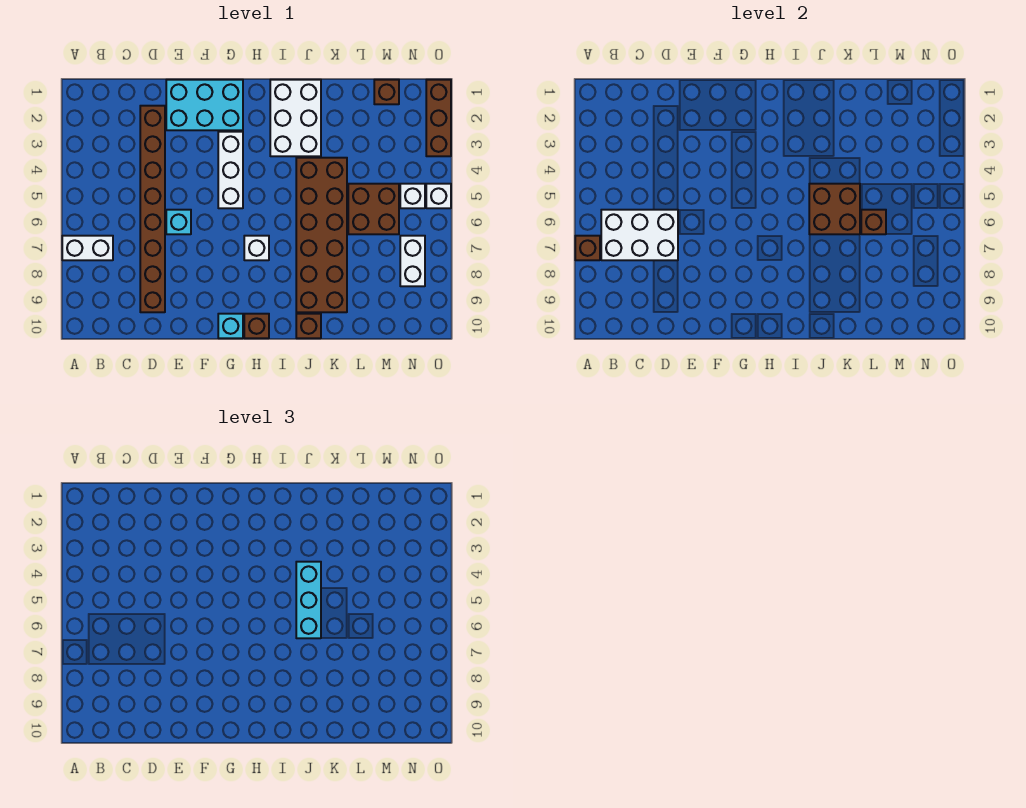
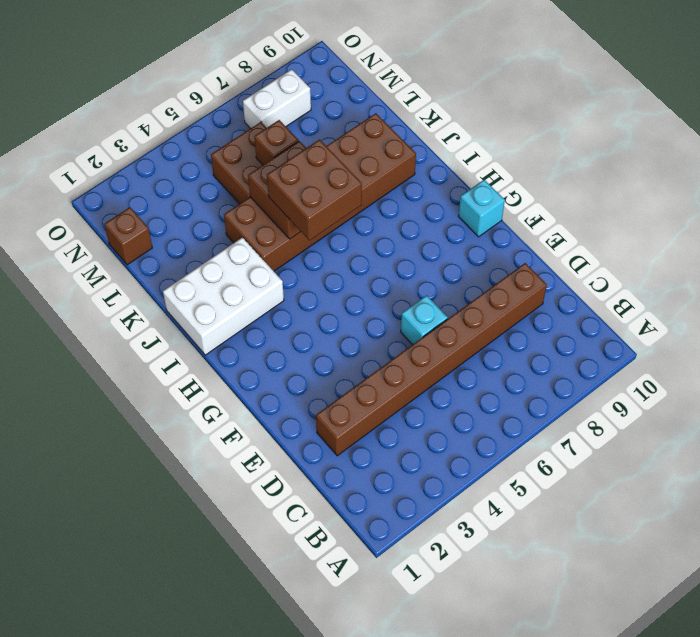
brown 2x2 brick [267,140,362,240] -> cyan 1x3 brick [296,562,321,638]
none -> white 1x2 brick [62,236,113,260]
none -> cyan 2x3 brick [166,80,243,130]
none -> white 1x3 brick [218,132,243,208]

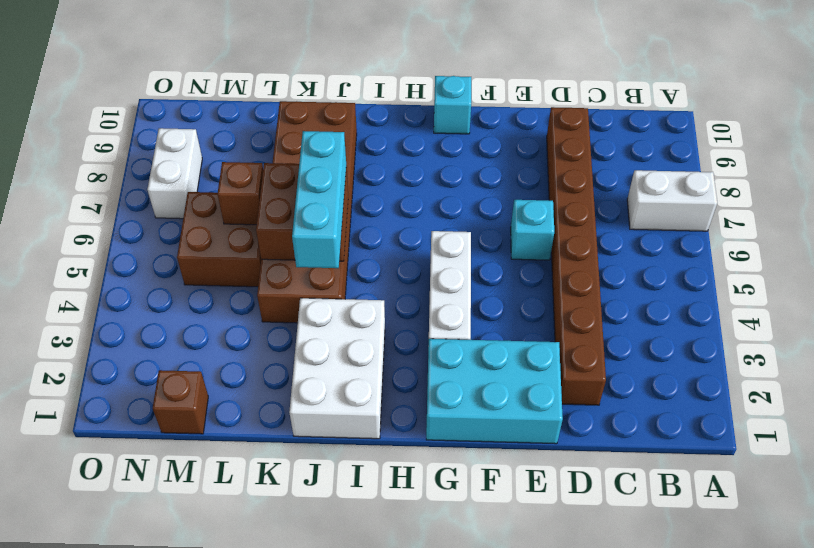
none -> white 1x1 brick [244,236,269,260]
none -> brown 1x1 brick [244,314,269,338]
none -> brown 1x1 brick [296,314,321,338]

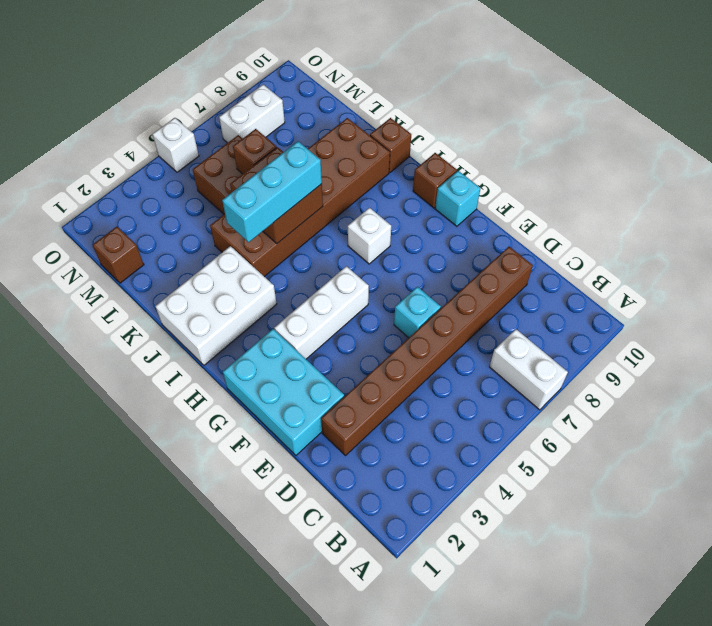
none -> white 1x1 brick [400,184,425,208]
none -> brown 1x3 brick [426,80,451,156]
none -> brown 1x1 brick [575,236,600,260]

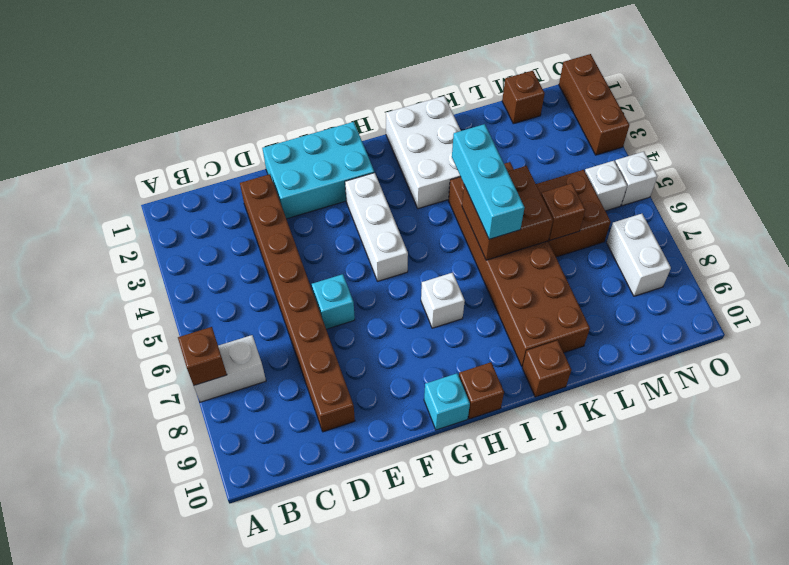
none -> white 2x3 brick [601,210,678,260]

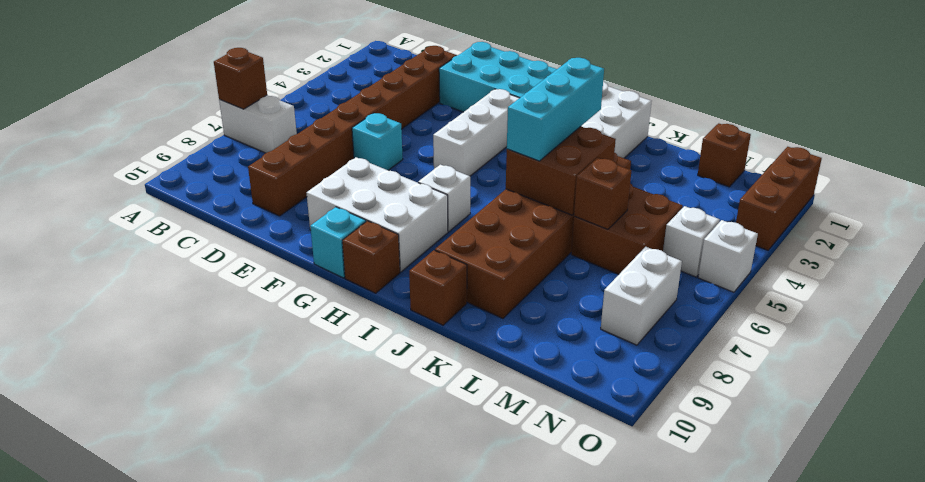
white 2x3 brick [307,157,448,272] -> white 2x3 brick moved to [601,210,678,260]

